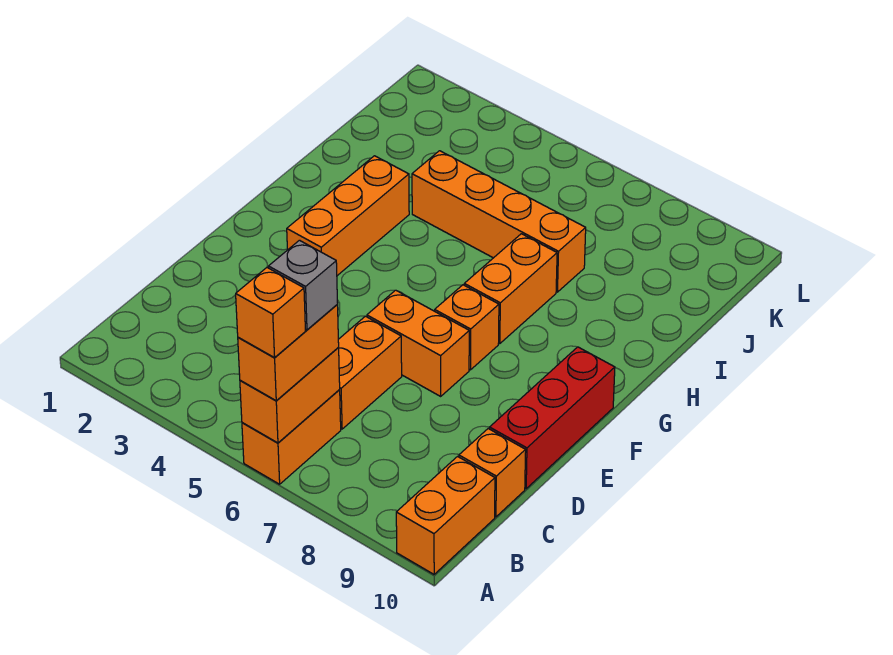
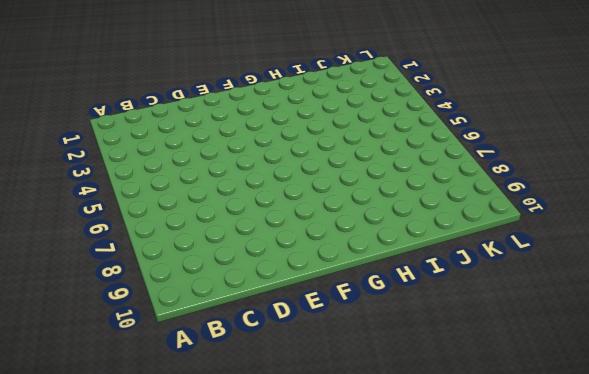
none -> orange 1x2 brick [242,390,341,484]
none -> orange 1x2 brick [396,457,495,574]
none -> orange 1x2 brick [338,316,402,429]

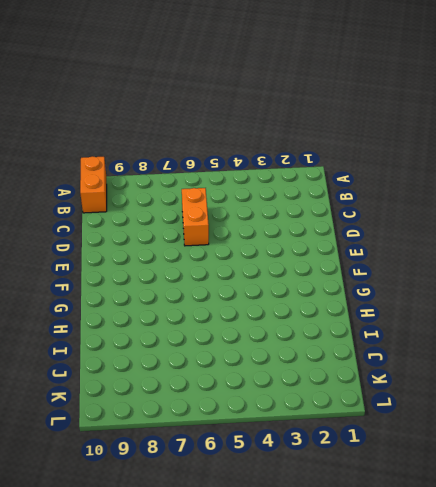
none -> orange 1x2 brick [242,390,341,484]
none -> orange 1x1 brick [459,429,526,517]
none -> red 1x3 brick [490,347,615,489]

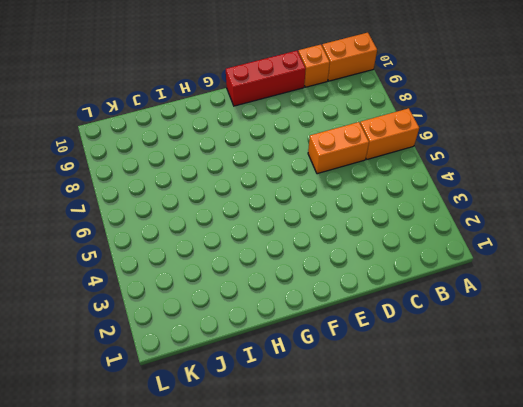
none -> orange 1x2 brick [367,290,469,396]
none -> orange 1x3 brick [287,156,409,276]
none -> orange 1x1 brick [435,285,499,370]

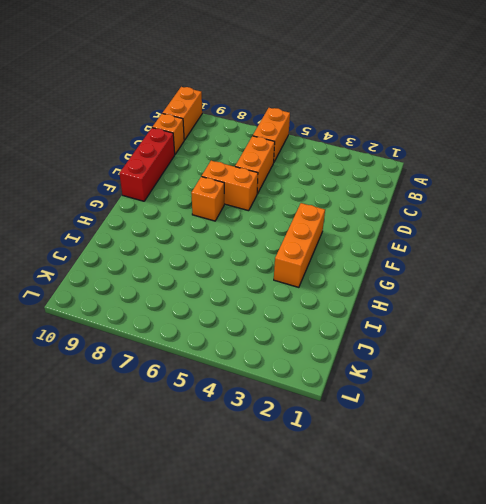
none -> orange 1x2 brick [464,234,557,344]
none -> orange 1x4 brick [412,151,586,292]
none -> orange 1x2 brick [240,347,340,443]

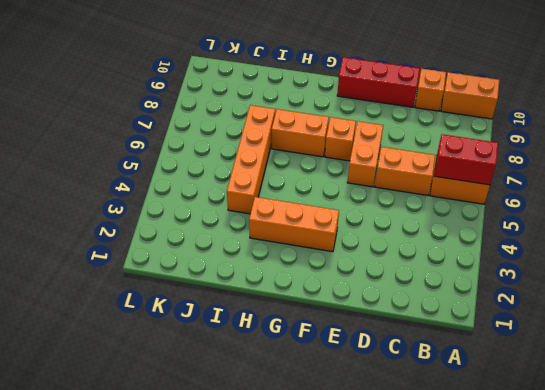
red 1x2 brick [434,134,498,185] -> orange 1x2 brick [240,347,340,443]
none -> orange 1x2 brick [238,305,339,401]
none -> orange 1x1 brick [236,268,305,358]
none -> grey 1x1 brick [268,240,338,330]

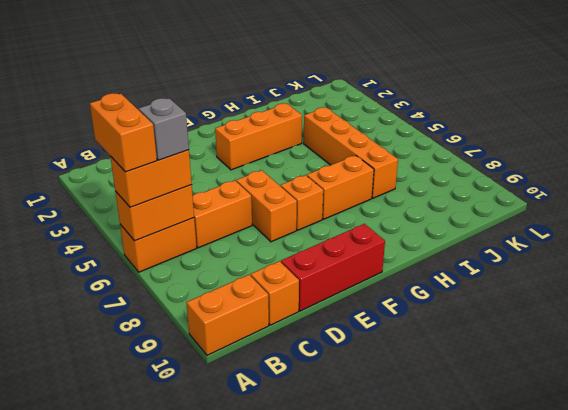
orange 1x2 brick [90,93,157,172] -> orange 1x1 brick [236,268,305,358]

